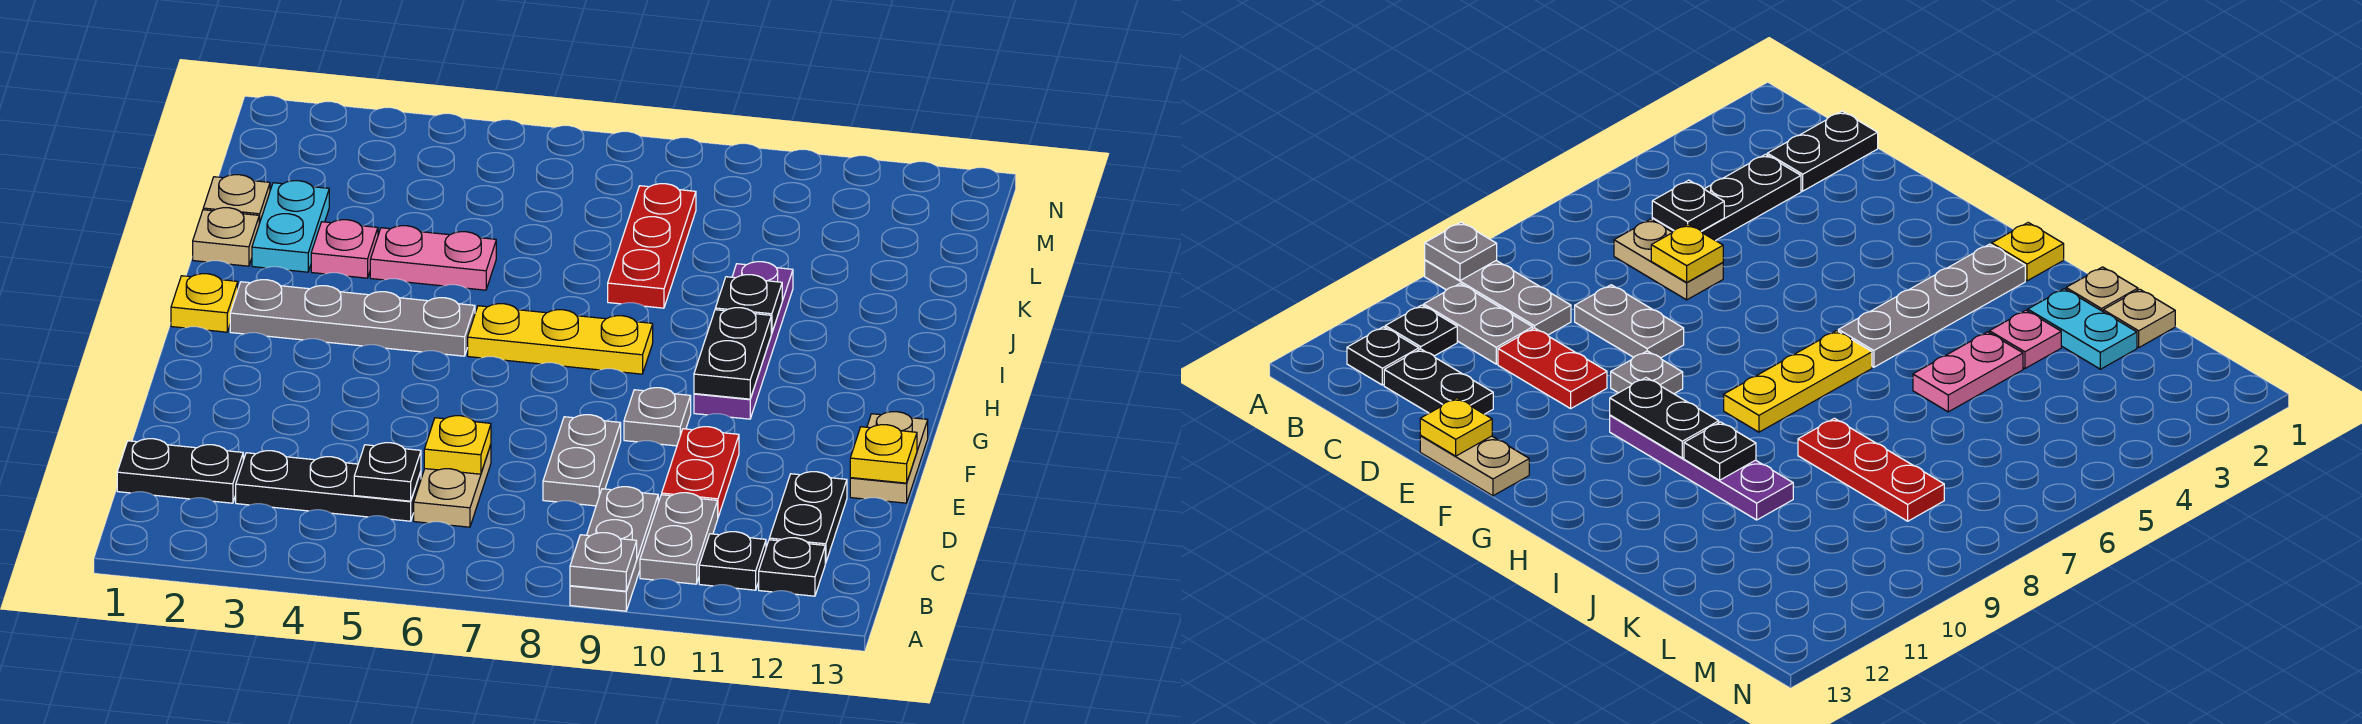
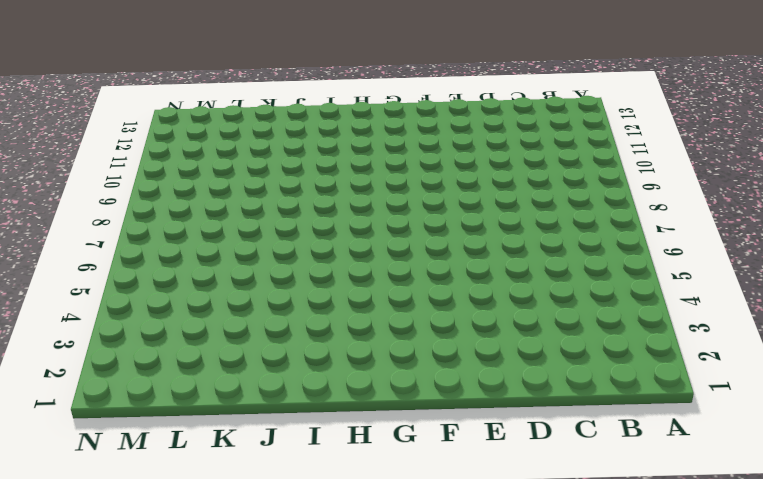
none -> grey 1x3 plate [570,487,658,611]
none -> grey 1x2 plate [640,493,718,584]
none -> black 1x1 plate [699,532,766,590]

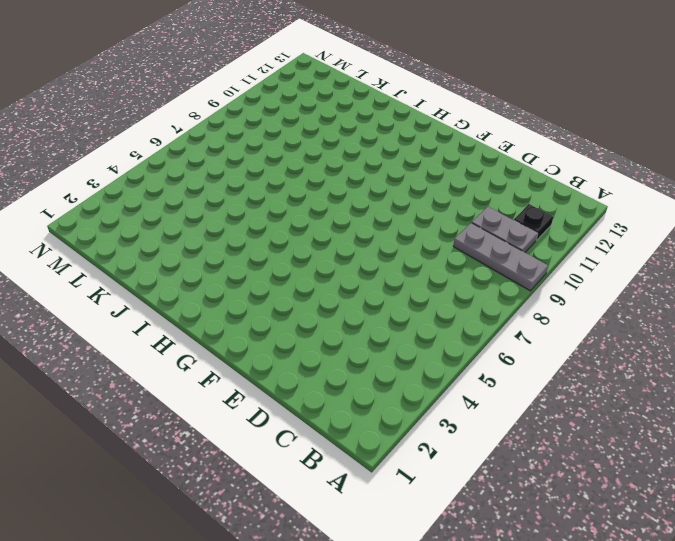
none -> black 1x1 plate [759,538,825,596]
none -> black 1x2 plate [117,439,243,503]
none -> black 1x3 plate [236,451,421,521]

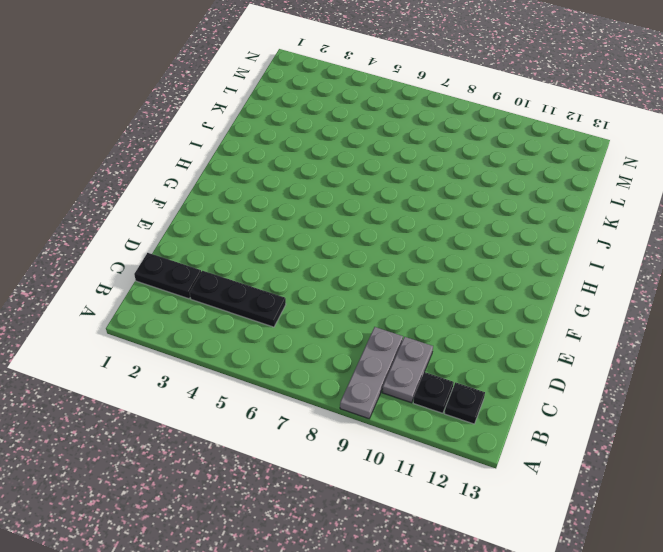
none -> tan 1x2 plate [414,445,491,527]
none -> black 1x2 plate [769,472,847,563]
none -> grey 1x2 plate [543,415,621,506]

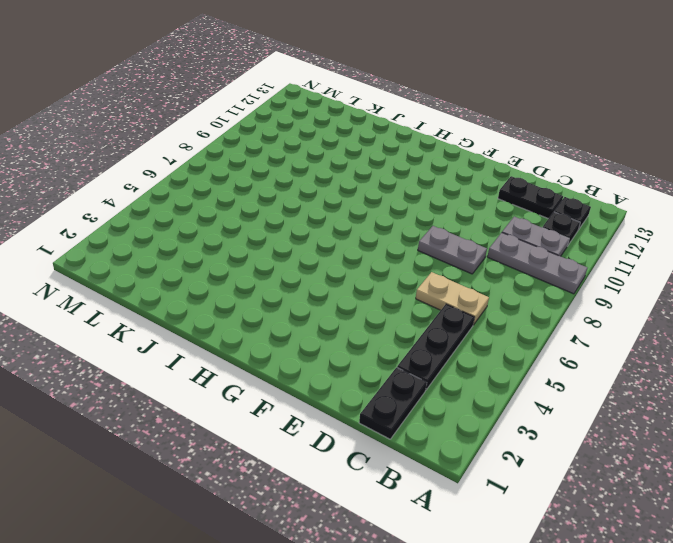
none -> red 1x2 plate [662,427,739,517]
none -> tan 1x2 plate [850,412,928,503]
none -> grey 1x1 plate [624,388,691,446]

